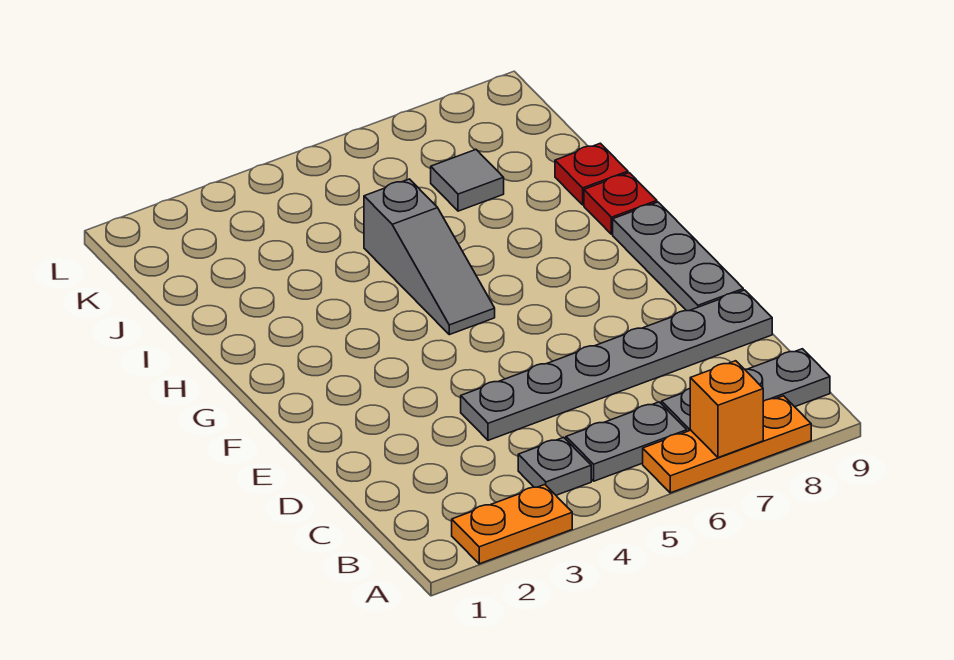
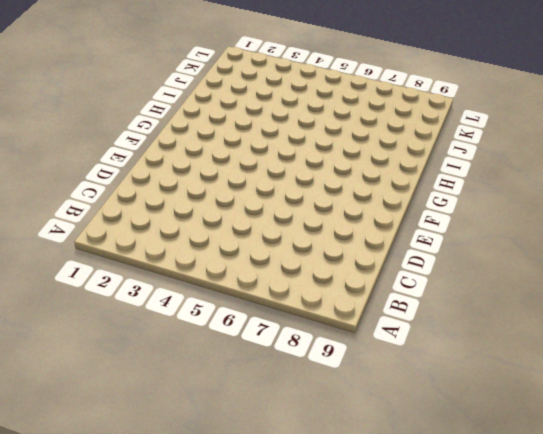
none -> orange 1x2 plate [452,485,572,564]
none -> orange 1x3 plate [643,396,811,493]
none -> grey 1x1 plate [518,437,591,495]

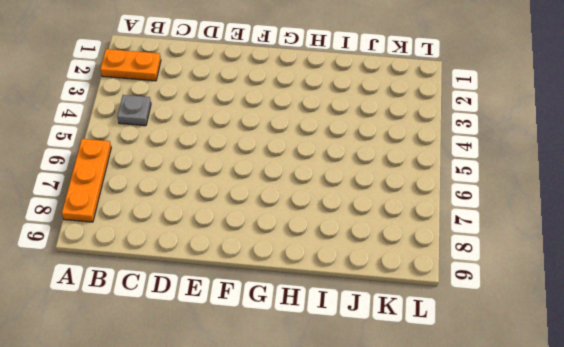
orange 1x2 plate [100,49,161,81] -> orange 1x2 plate turned to [452,485,572,564]
none -> grey 1x2 plate [566,402,687,481]
none -> grey 1x3 plate [662,349,830,431]
none -> grey 1x6 plate [461,290,772,440]

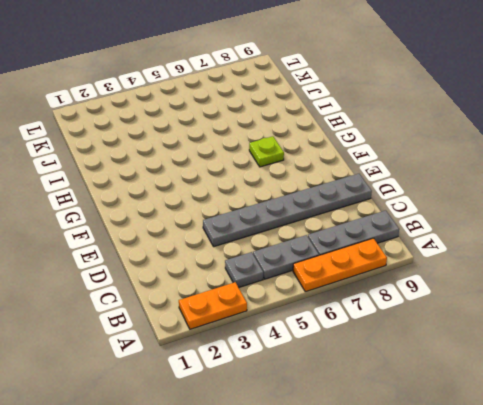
lime 1x1 plate [249,136,284,167] -> none
none -> grey 1x3 plate [613,202,743,311]
none -> grey 1x3 slope [364,179,495,335]
none -> red 1x1 plate [584,173,657,234]

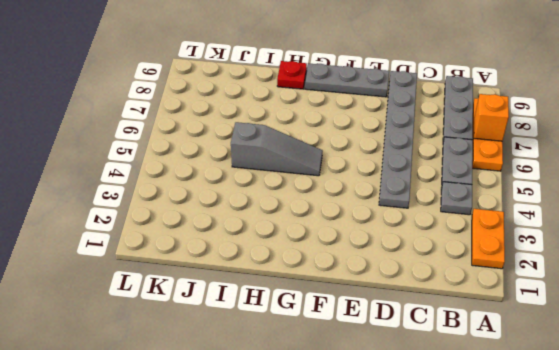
none -> red 1x1 plate [555,143,628,205]
none -> grey 1x1 tile [431,150,504,211]

